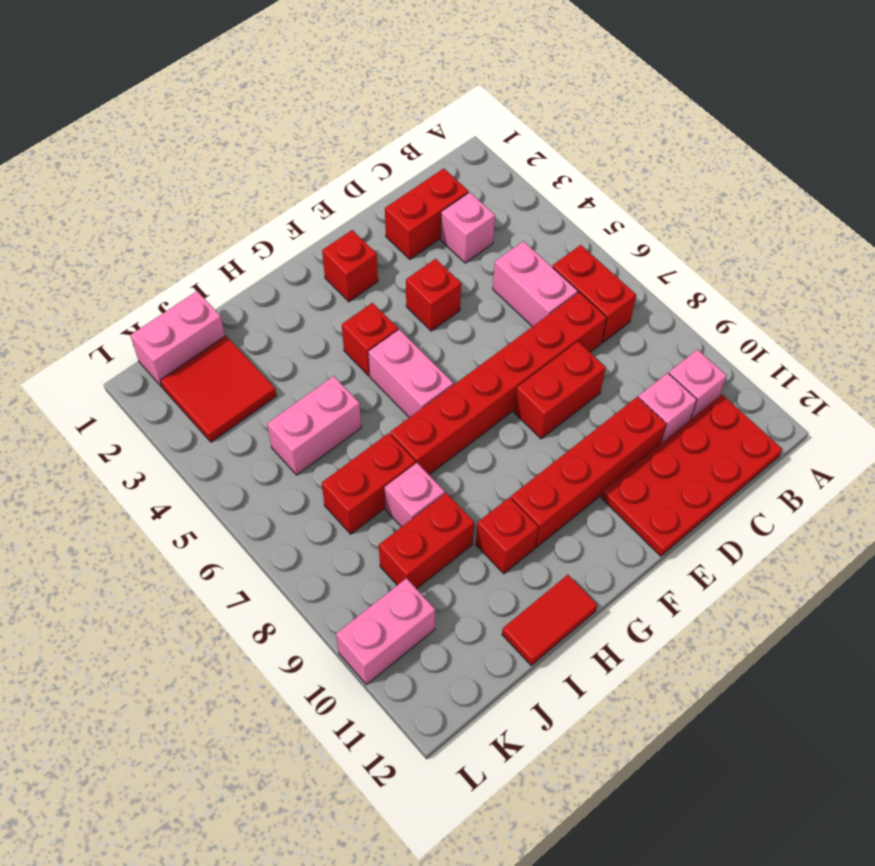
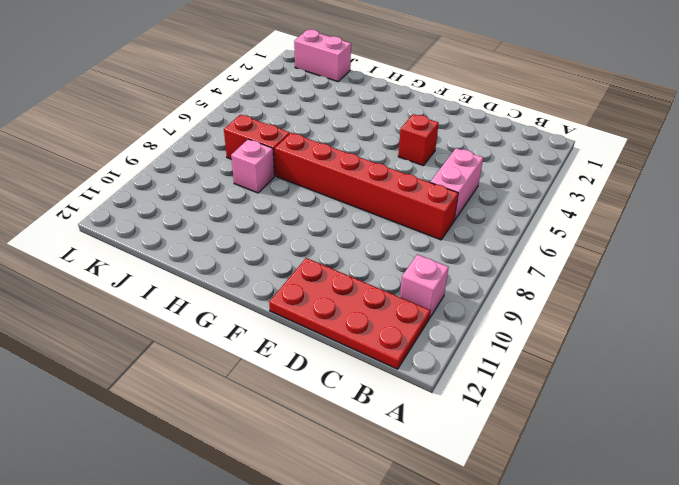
none -> red 1x2 brick [552,245,636,342]
none -> red 1x2 brick [385,168,469,259]
none -> pink 1x1 brick [441,192,495,263]

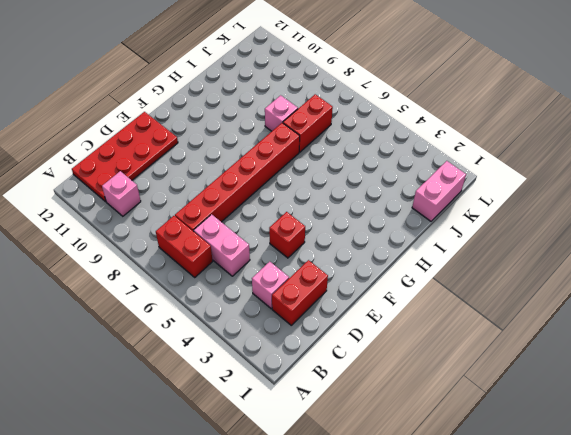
none -> pink 1x1 brick [638,373,697,443]
none -> red 1x2 brick [514,341,606,439]
none -> red 1x4 brick [511,397,666,547]

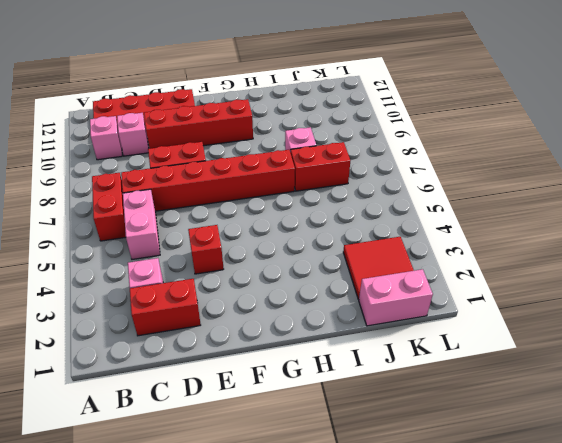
none -> red 1x1 brick [322,230,378,302]
none -> red 1x1 brick [342,303,398,376]
none -> pink 1x2 brick [368,329,453,418]

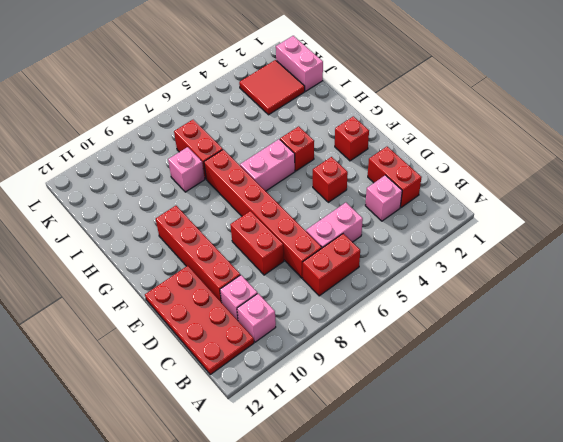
none -> red 1x1 brick [476,497,538,574]
none -> red 1x2 tile [502,575,597,665]
none -> pink 1x2 brick [267,376,361,475]

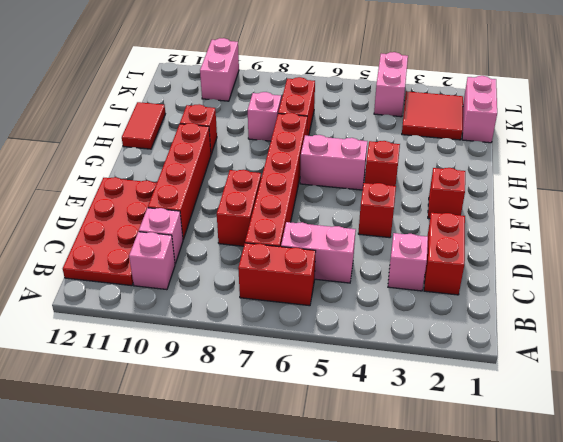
pink 1x2 brick [374,52,408,117] -> pink 1x2 brick moved to [267,376,361,475]
none -> red 1x2 brick [379,493,474,589]

